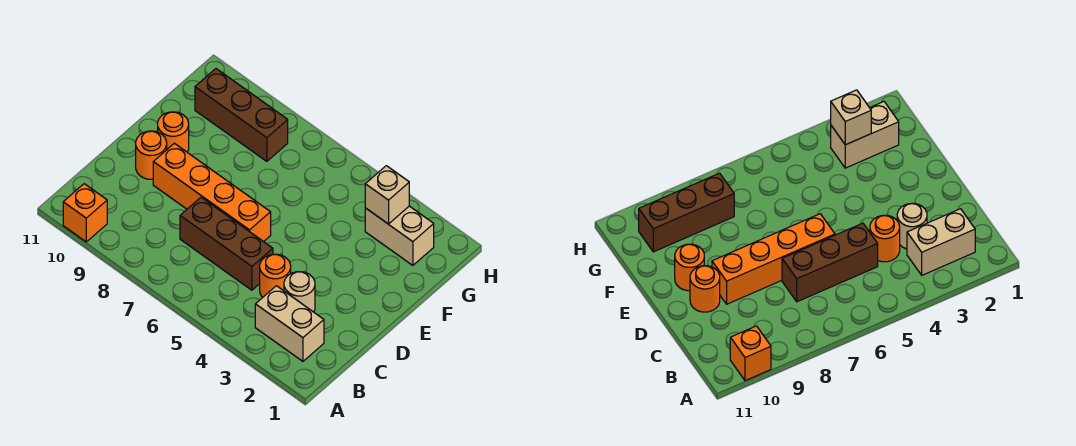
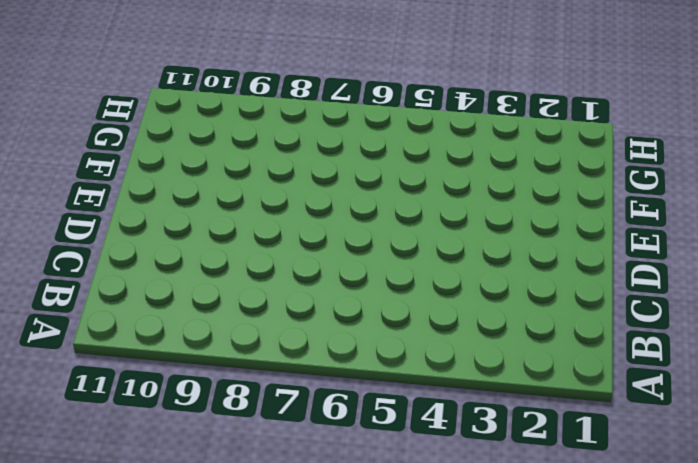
none -> orange 1x1 brick [63,184,107,242]
none -> tan 1x2 brick [255,286,324,361]

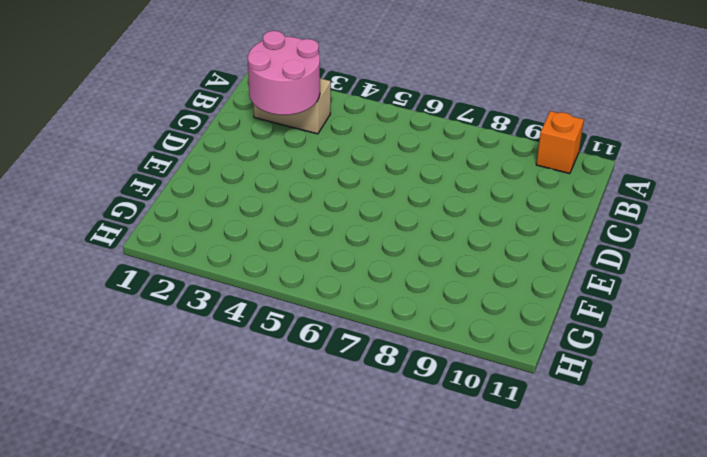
pink 2x2 round brick [248,31,320,115] -> none
none -> tan 1x1 round brick [284,272,315,312]
none -> orange 1x1 round brick [260,254,291,297]

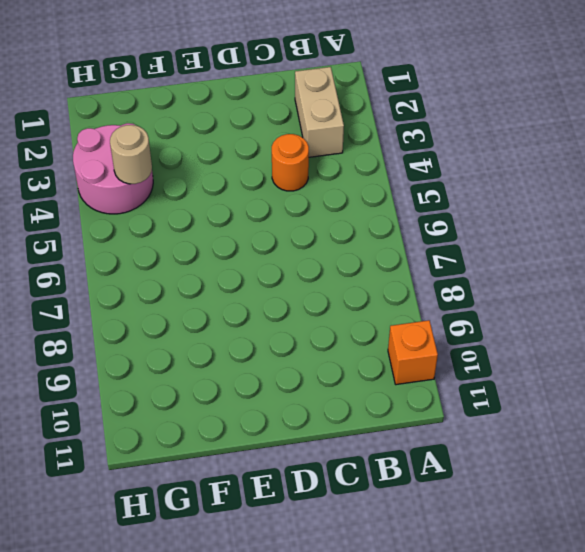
pink 2x2 round brick [73,123,153,214] -> tan 1x2 brick [365,206,434,265]
tan 1x1 round brick [110,125,152,184] -> tan 1x1 round brick moved to [284,272,315,312]
none -> brown 1x3 brick [180,197,273,290]
none -> orange 1x4 brick [153,143,271,242]

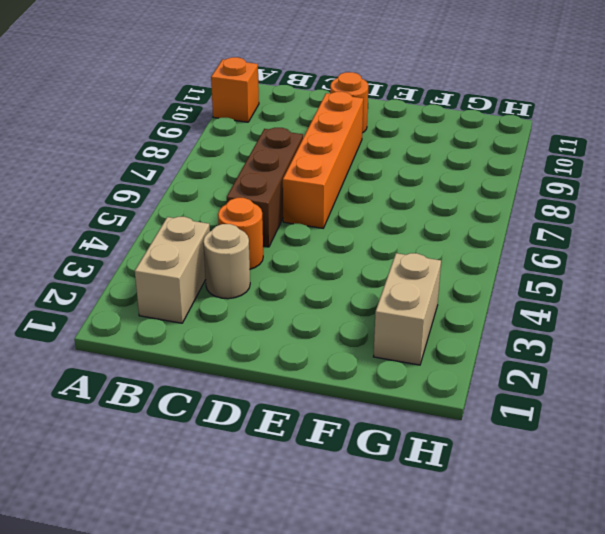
none -> orange 1x1 round brick [158,112,189,153]
none -> brown 1x3 brick [195,69,288,161]

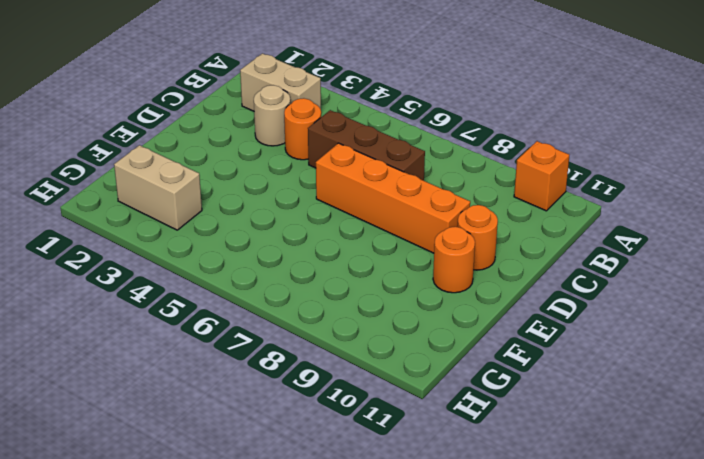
none -> brown 1x3 brick [195,69,288,161]
none -> tan 1x1 brick [365,166,409,224]

